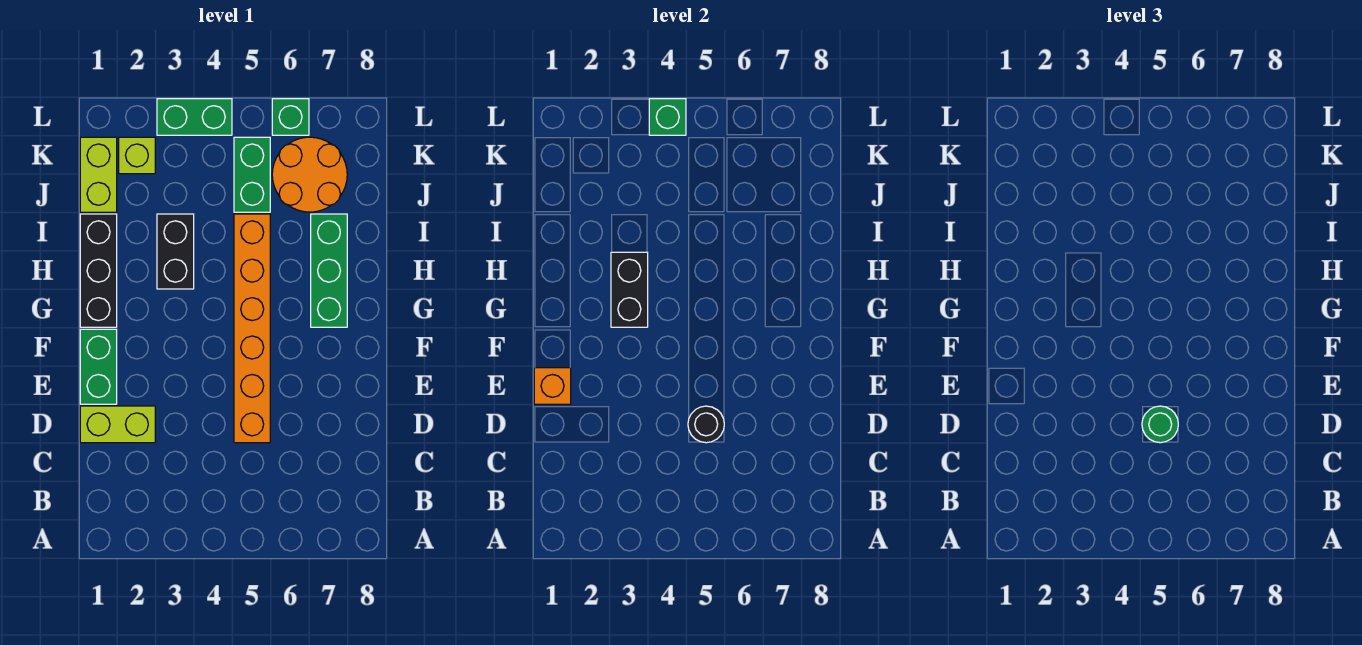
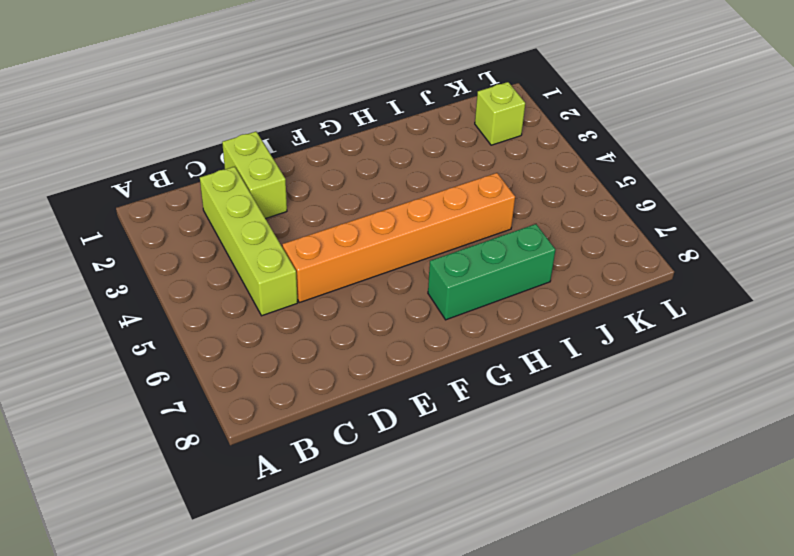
lime 1x4 brick [200,167,298,316] -> none
none -> green 1x2 brick [80,329,117,404]
none -> black 1x3 brick [80,214,117,327]
none -> black 1x2 brick [157,214,194,289]

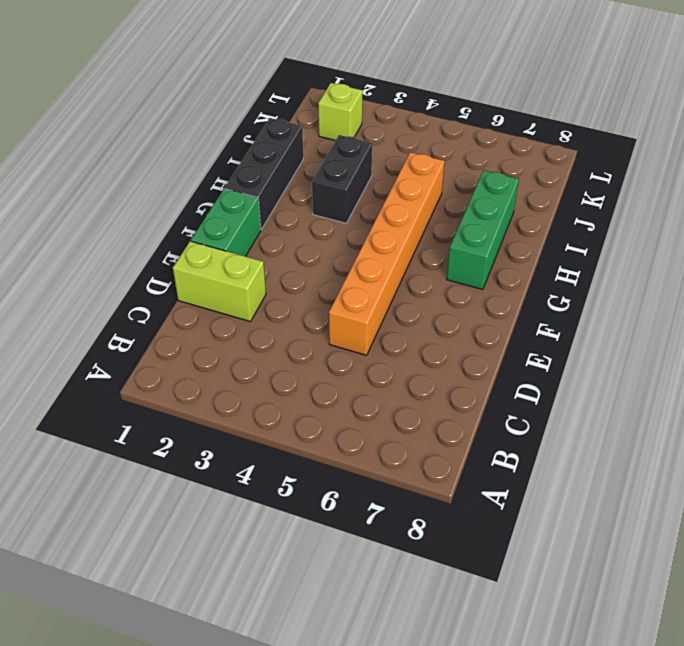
none -> lime 1x2 brick [80,137,117,212]
none -> green 1x2 brick [234,137,270,212]
none -> orange 2x2 round brick [272,137,347,212]

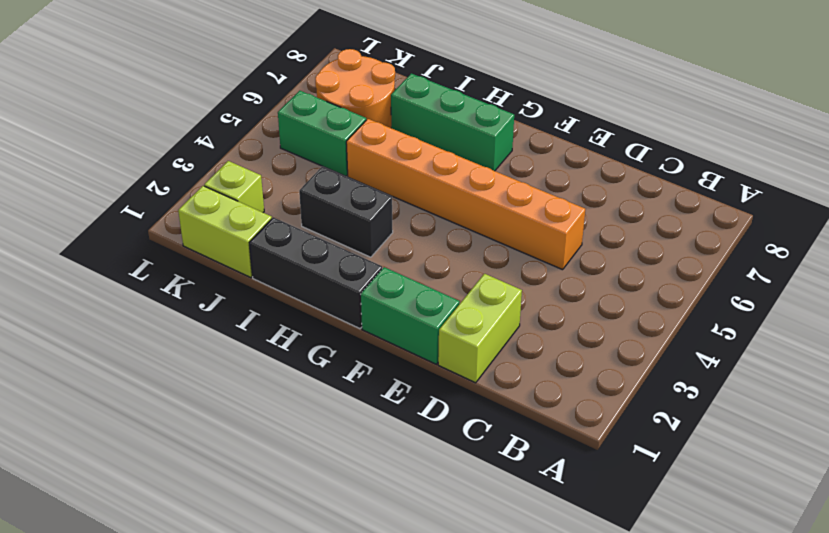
none -> green 1x2 brick [157,99,232,135]
none -> green 1x1 brick [272,99,309,135]
none -> black 1x1 round brick [688,406,724,443]

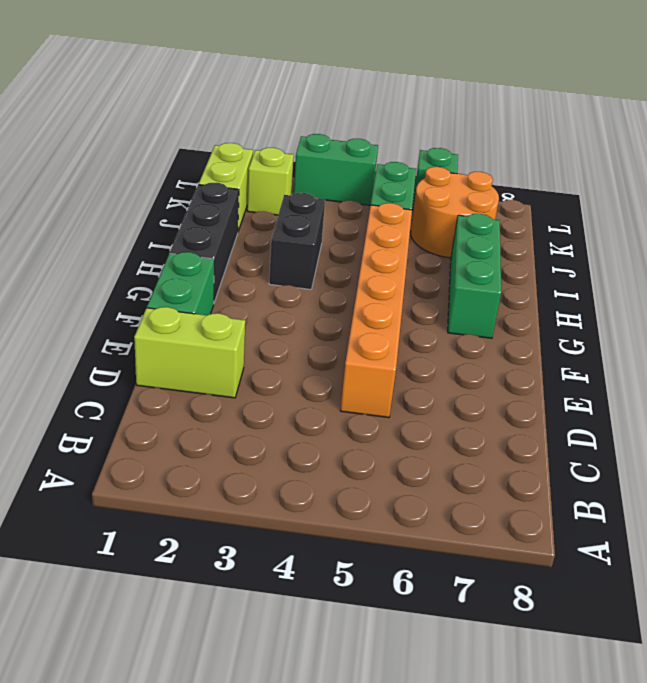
none -> black 1x1 round brick [688,406,724,443]
none -> orange 1x1 brick [534,368,571,404]
none -> black 1x2 brick [611,252,648,327]

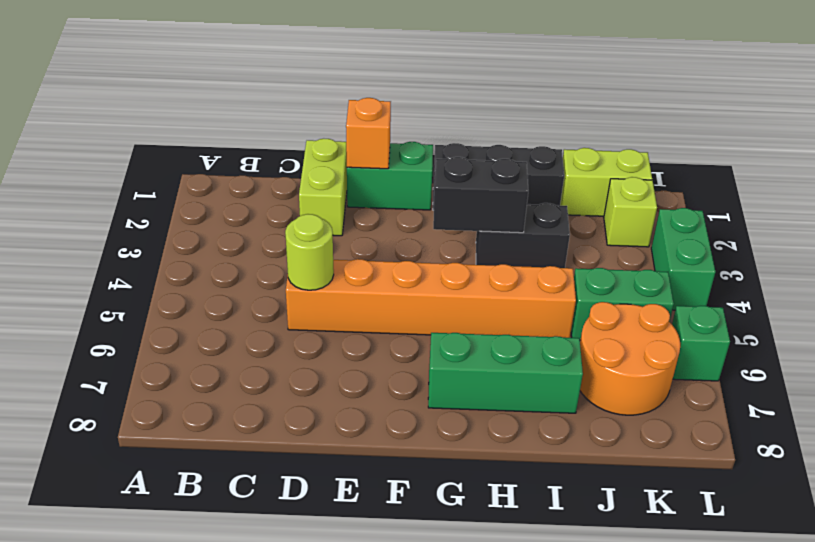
lime 1x1 round brick [285,214,334,290] -> black 1x1 round brick [688,406,724,443]
none -> green 1x1 brick [649,99,686,135]
none -> green 1x1 round brick [1142,406,1178,443]

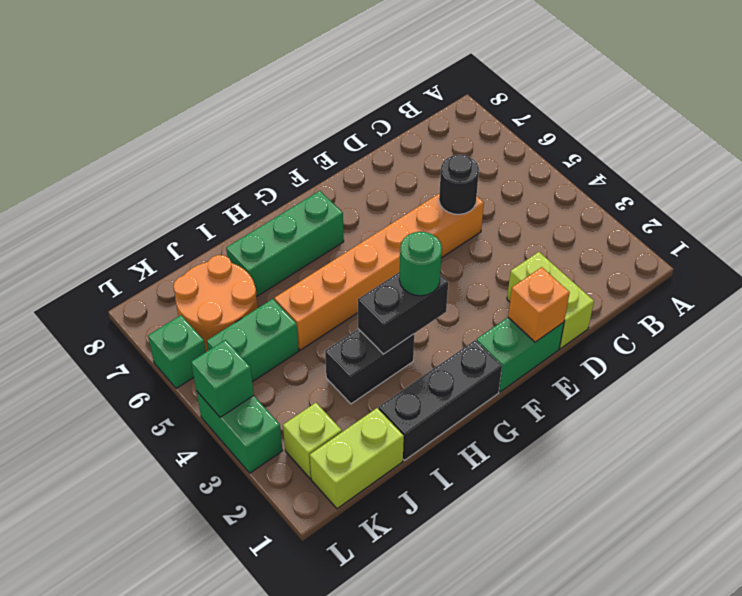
green 1x1 round brick [399,232,442,296] -> green 1x1 round brick moved to [1142,406,1178,443]

